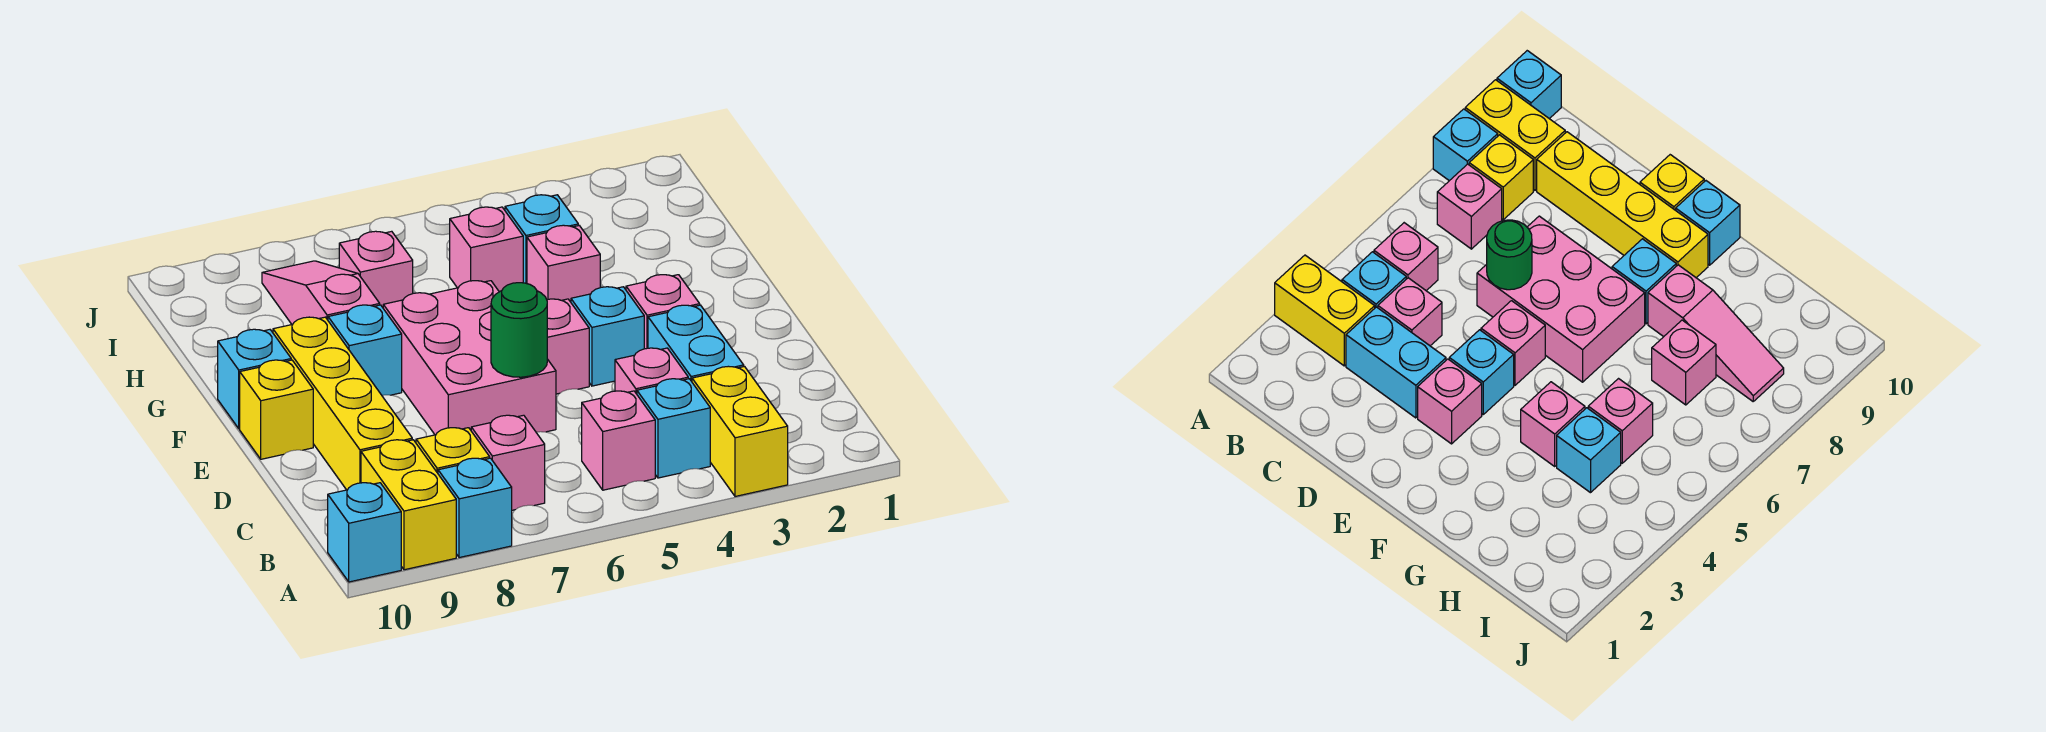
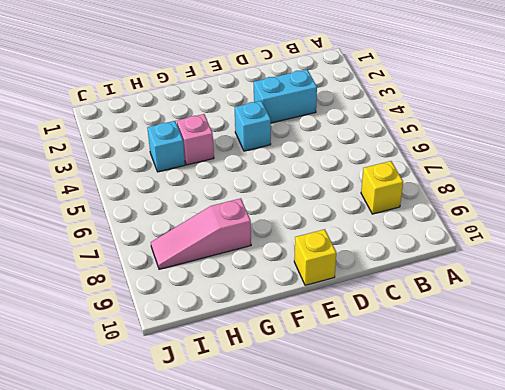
none -> yellow 1x2 brick [692,366,788,496]
none -> cyan 1x1 brick [438,458,512,558]
none -> yellow 1x2 brick [361,440,456,570]

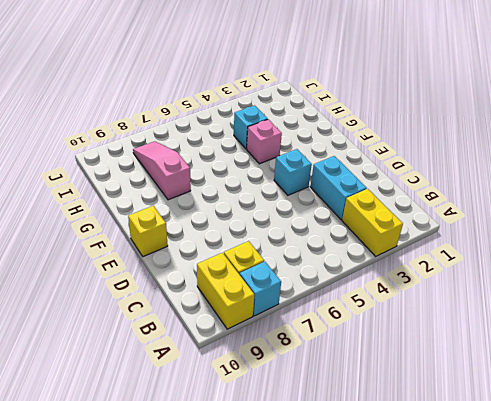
none -> cyan 1x1 brick [328,483,401,582]
none -> cyan 1x1 brick [637,379,710,478]
none -> pink 1x1 brick [582,391,655,490]

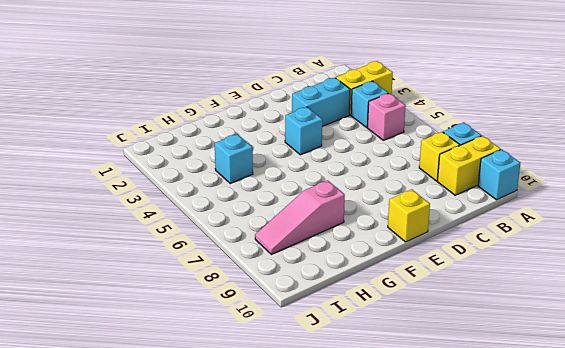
none -> pink 1x1 brick [471,415,545,510]
none -> pink 1x1 brick [615,348,688,394]
none -> yellow 1x4 brick [273,317,412,490]

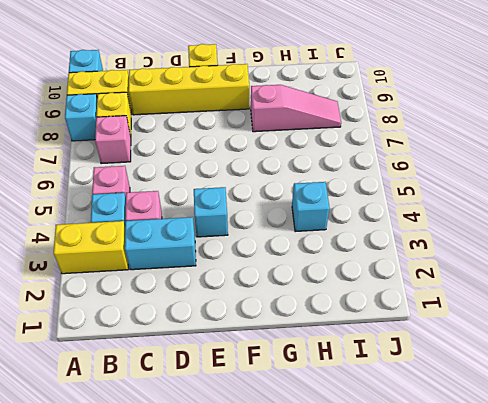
none -> pink 2x3 brick [383,281,556,435]
none -> pink 1x1 brick [626,275,700,349]
none -> pink 1x1 brick [547,299,589,394]

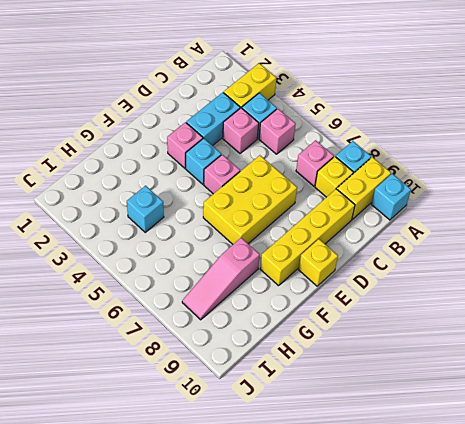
yellow 2x3 brick [203,155,297,244] -> pink 2x3 brick [383,281,556,435]
none -> cyan 1x1 brick [328,305,402,395]
none -> cyan 1x1 brick [218,329,291,429]
none -> pink 1x1 brick [527,225,600,302]

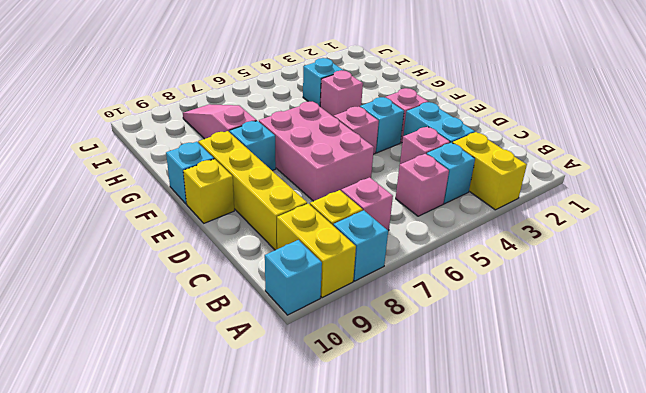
none -> pink 1x1 brick [450,207,523,292]
none -> pink 1x1 brick [339,231,413,307]
none -> green 1x1 round brick [491,283,547,377]

